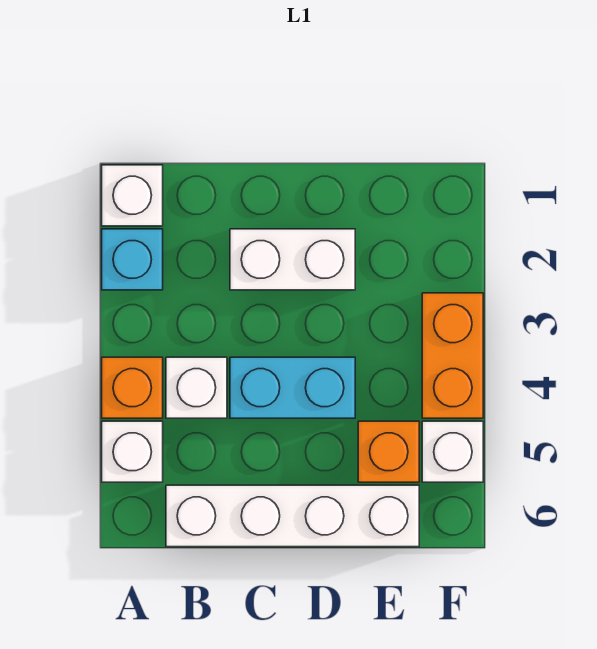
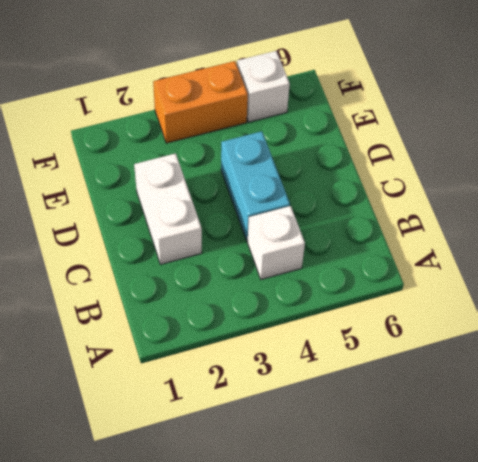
none -> white 1x1 brick [102,165,163,226]
none -> cyan 1x1 brick [102,229,163,290]

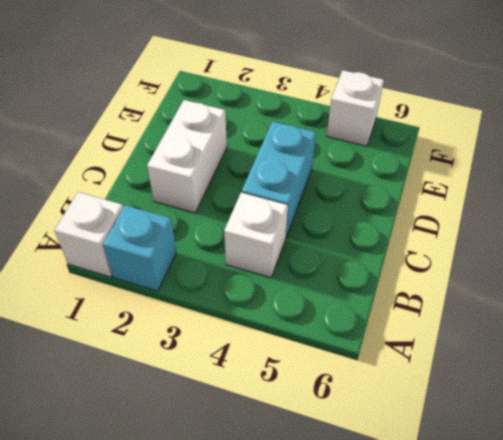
none -> orange 1x1 brick [102,357,163,418]
none -> white 1x1 brick [102,421,163,482]

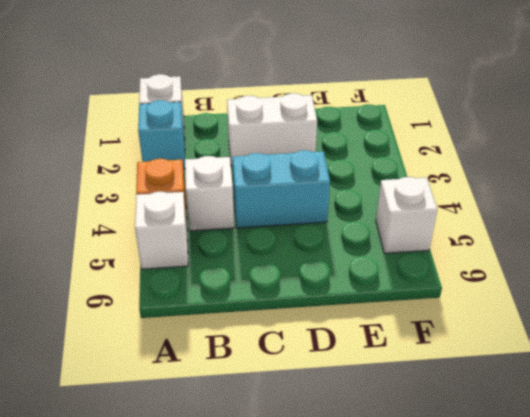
none -> white 1x4 brick [166,485,419,547]
none -> orange 1x1 brick [358,421,419,482]

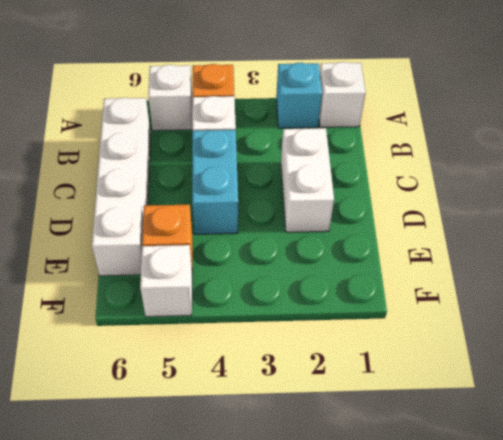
none -> orange 1x2 brick [422,293,483,418]

